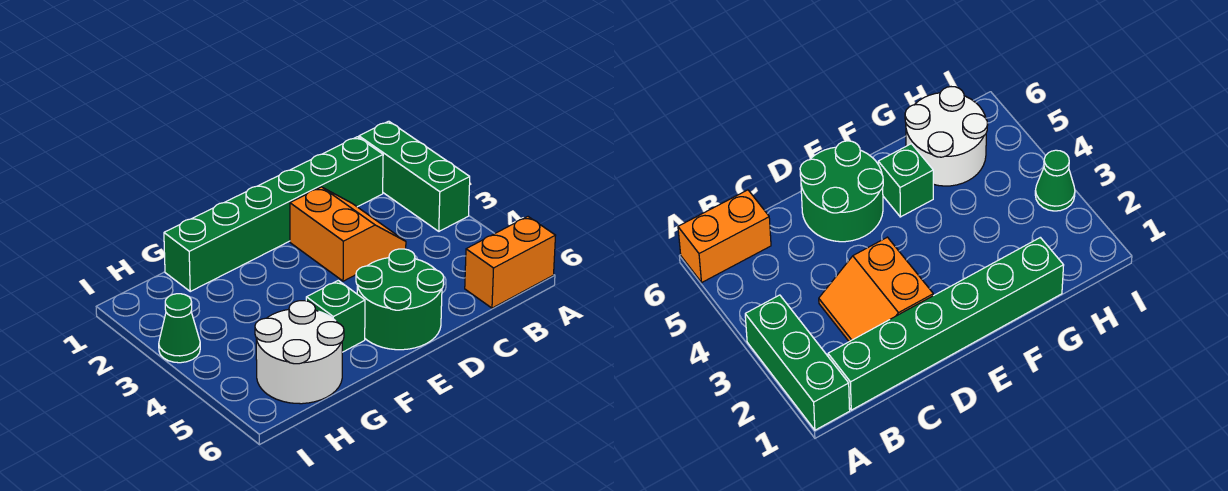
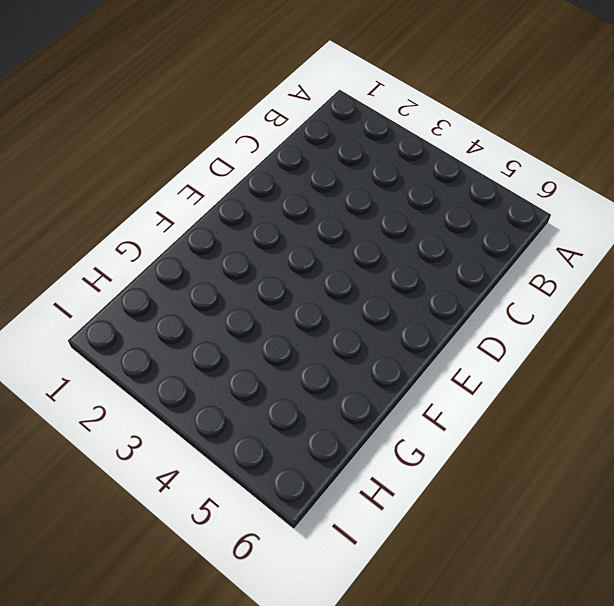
none -> green 1x3 brick [359,121,470,231]
none -> orange 1x2 brick [465,217,556,308]

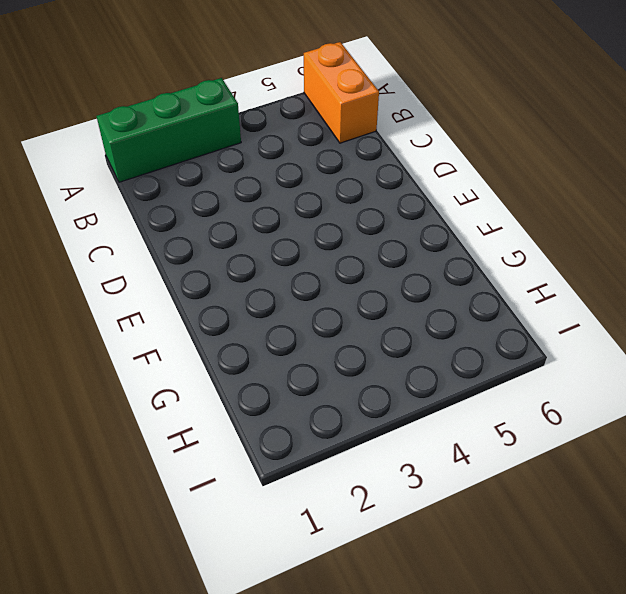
none -> green 1x6 brick [164,137,383,291]
none -> orange 2x2 slope [290,187,406,281]

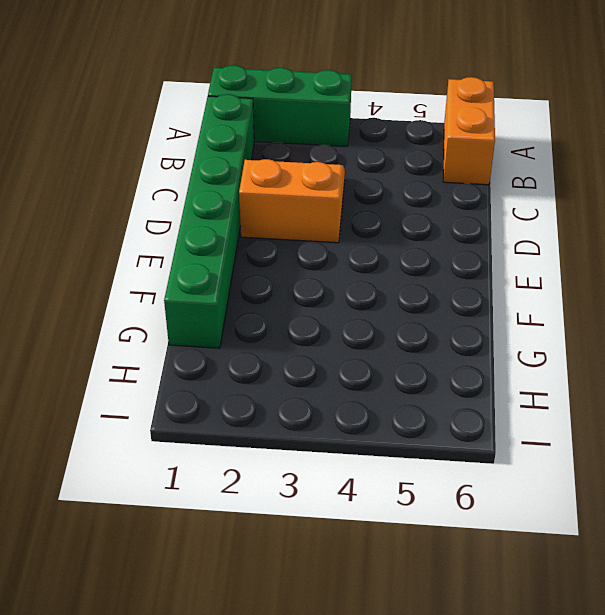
none -> green 2x2 round brick [356,249,444,350]
none -> green 1x1 brick [306,281,365,352]

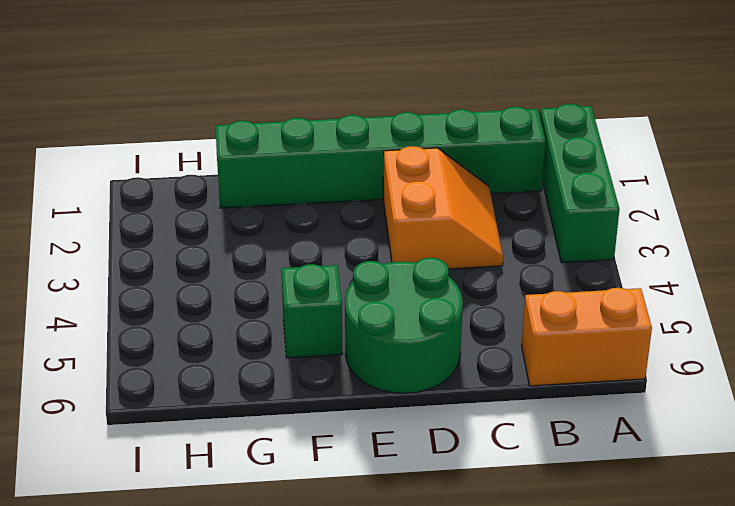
none -> white 2x2 round brick [255,301,344,404]
none -> green 1x1 cone [159,294,200,363]

